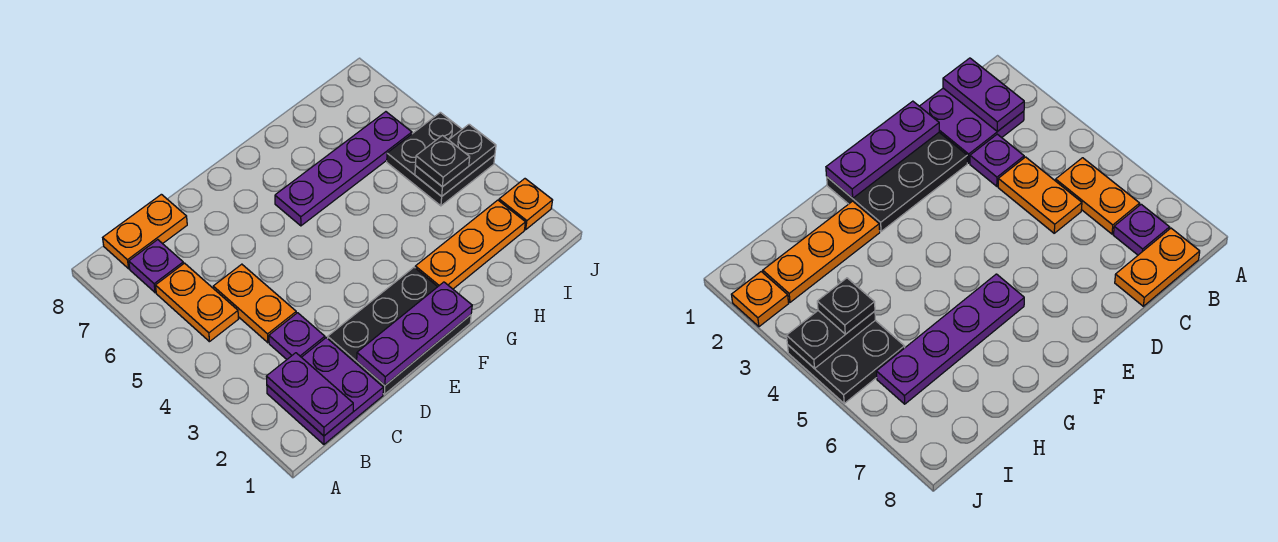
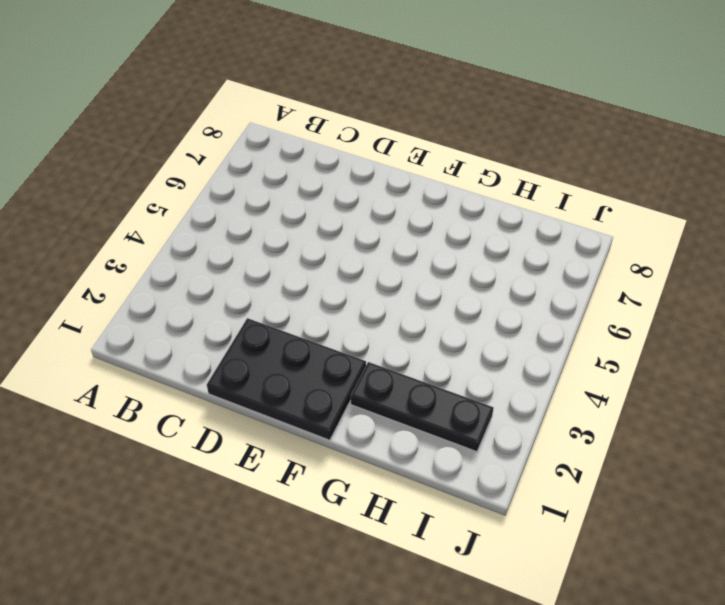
black 1x3 plate [351,362,494,452] -> orange 1x3 plate [415,200,525,289]
none -> purple 2x2 plate [267,338,383,444]
none -> orange 1x2 plate [156,263,238,342]
none -> purple 1x1 plate [129,240,183,293]

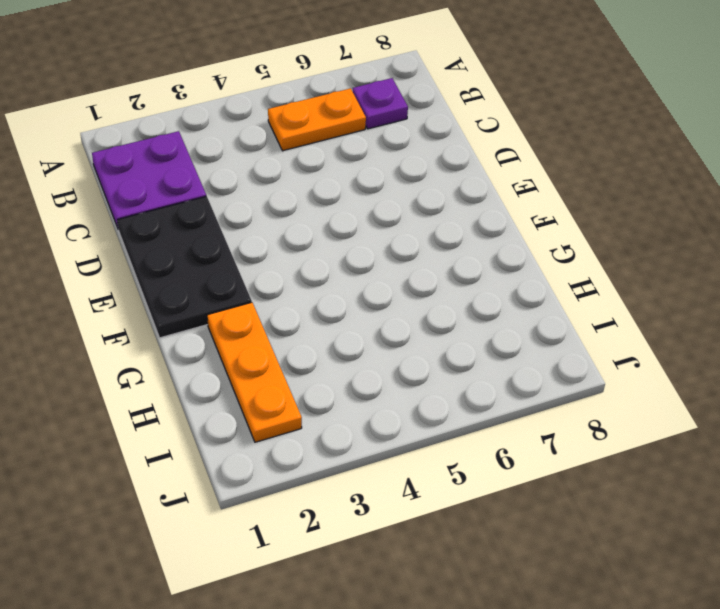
none -> orange 1x2 plate [103,194,187,269]
none -> purple 1x1 plate [269,313,325,359]
none -> orange 1x2 plate [213,264,296,343]

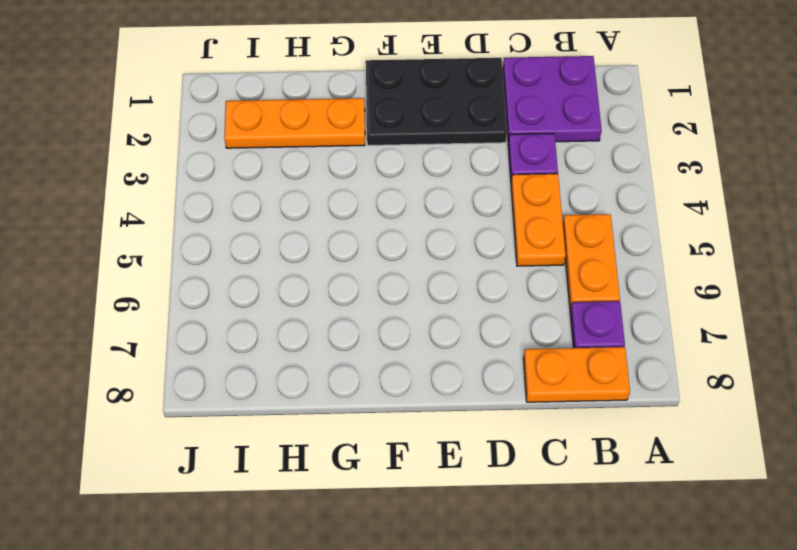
none -> purple 1x4 plate [275,112,412,226]
none -> black 2x2 plate [387,112,495,206]
none -> orange 1x1 plate [499,179,553,230]

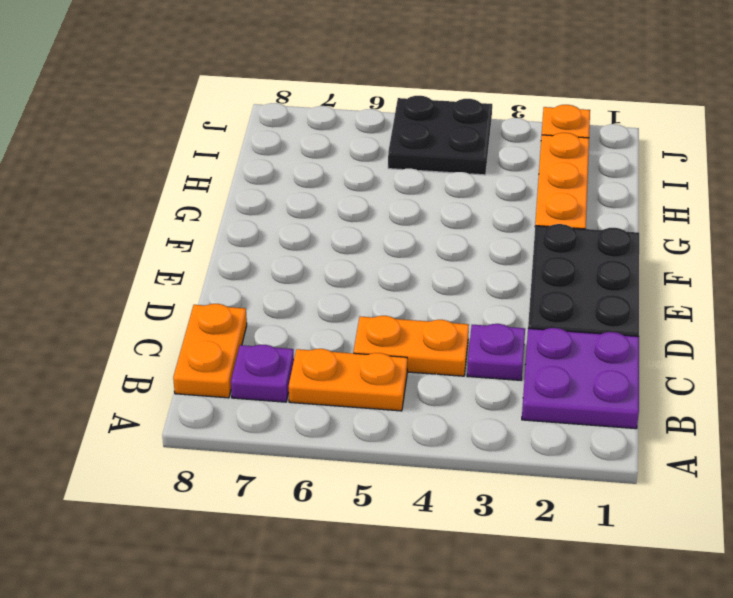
none -> purple 1x4 plate [275,112,412,226]
none -> purple 1x2 plate [266,353,353,436]
none -> purple 1x3 plate [357,282,472,385]

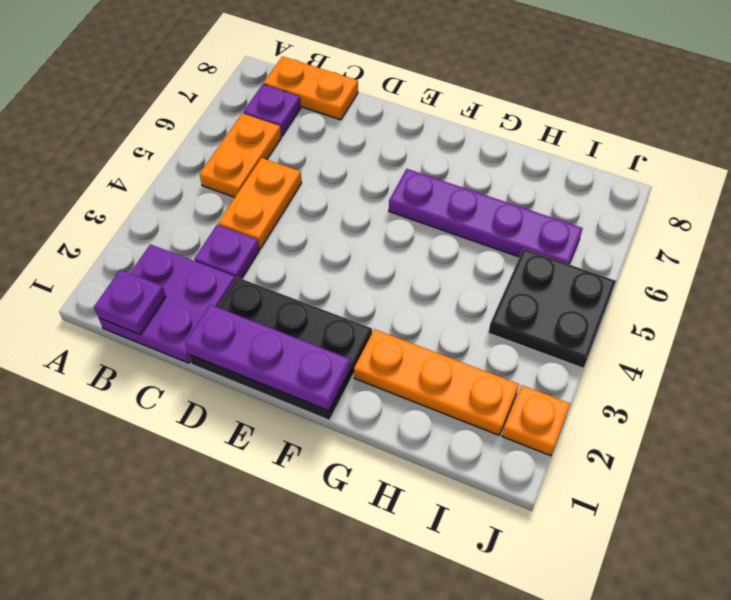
purple 1x1 plate [94,270,166,334] -> purple 1x2 plate [266,353,353,436]
none -> black 1x2 plate [415,124,496,196]
none -> black 1x1 plate [415,136,470,187]

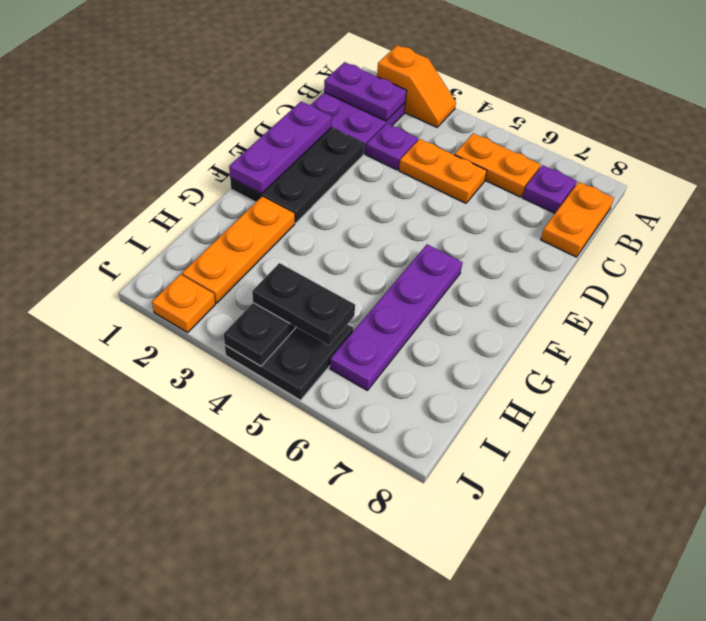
orange 1x2 slope [377,45,456,127] -> none
black 1x2 plate [252,263,355,346] -> black 1x1 plate [415,136,470,187]

